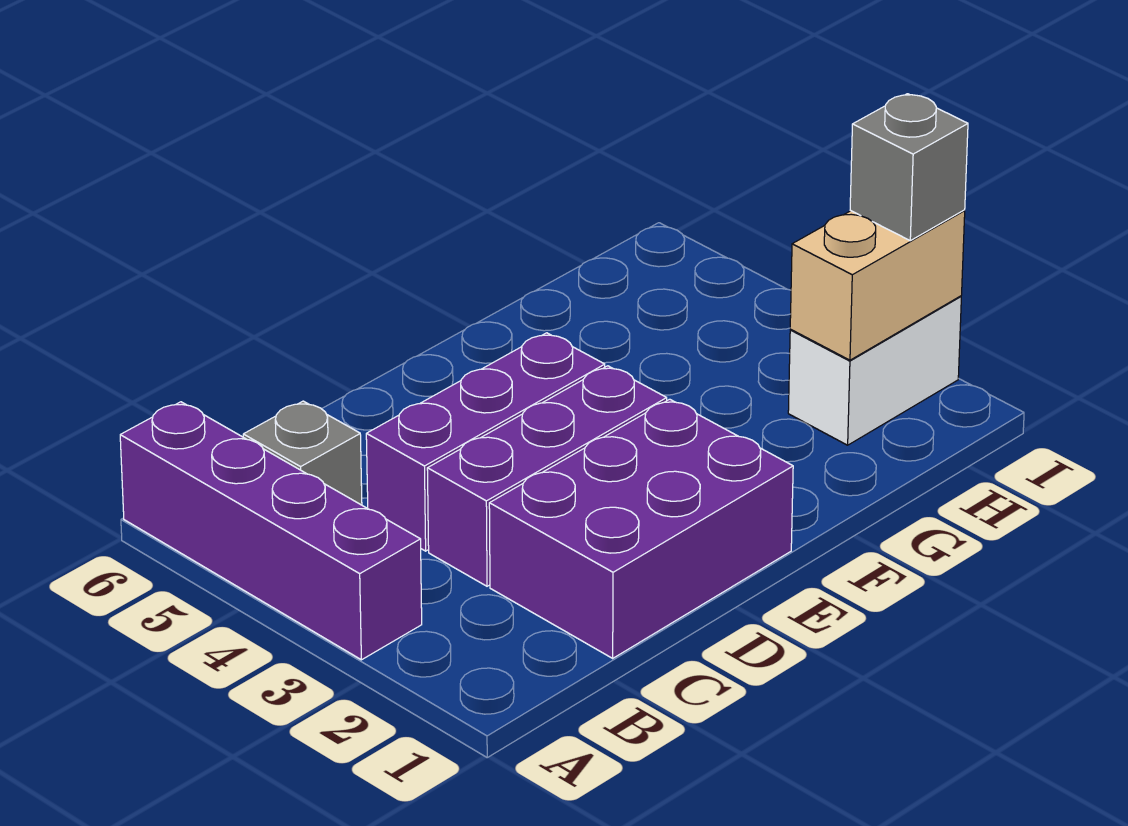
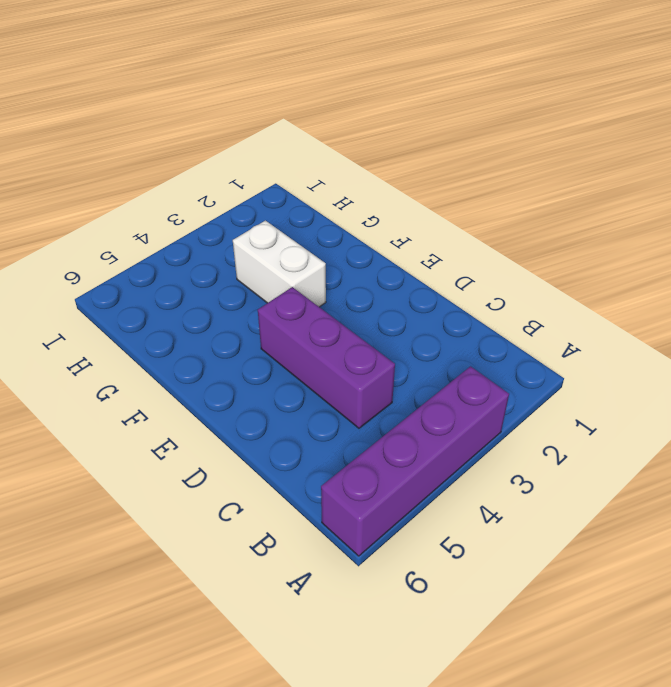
white 1x2 brick [233,221,326,307] -> white 1x2 brick moved to [788,296,961,445]
none -> grey 1x1 brick [243,401,362,505]
none -> purple 2x3 brick [489,399,793,658]

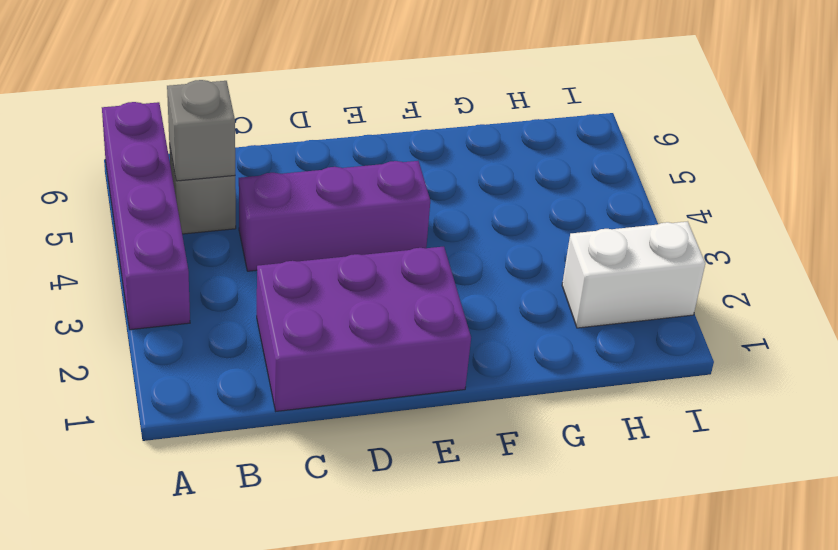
grey 1x1 brick [167,80,235,181] -> grey 1x1 brick moved to [850,94,968,241]
none -> purple 1x3 brick [427,366,667,586]
none -> tan 1x2 brick [790,210,965,360]

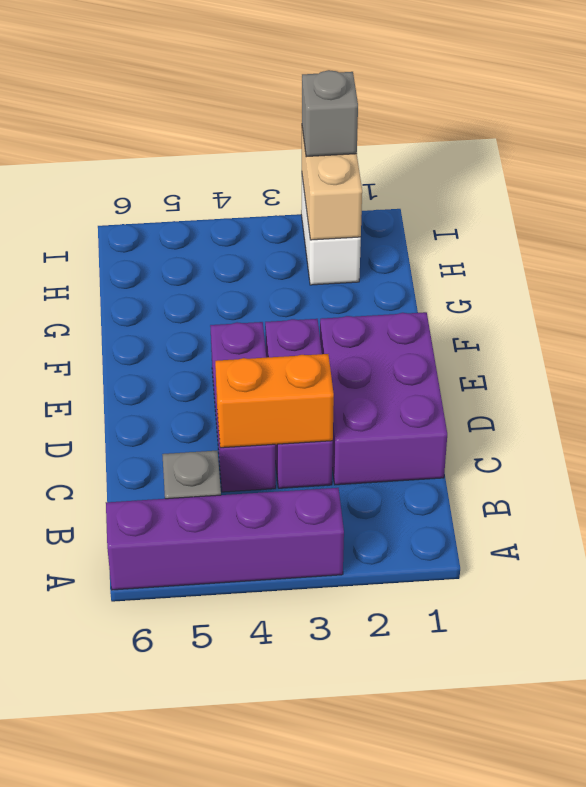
orange 1x2 brick [215,354,334,448] -> none

